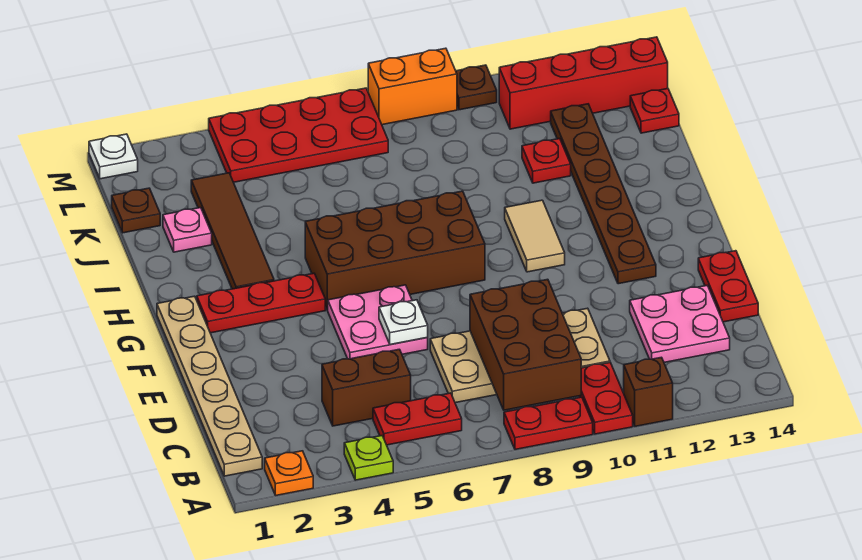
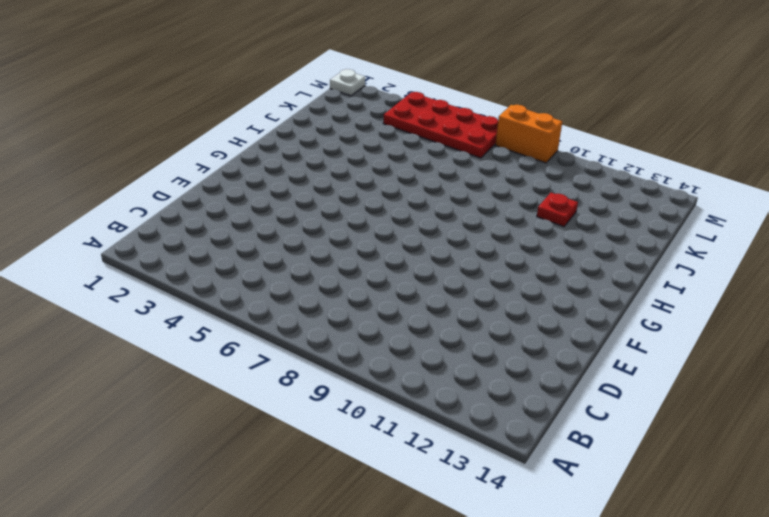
none -> orange 1x1 plate [265,451,313,495]
none -> lime 1x1 plate [344,436,393,480]
none -> red 1x2 plate [504,397,593,450]

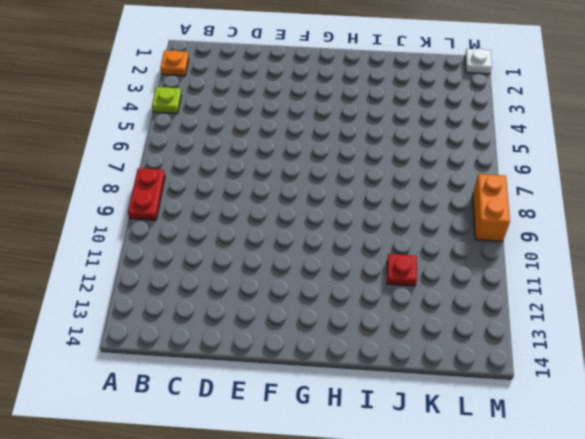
none -> red 1x2 plate [579,363,633,434]
none -> brown 1x1 brick [624,357,673,426]
none -> tan 1x6 plate [157,296,262,476]

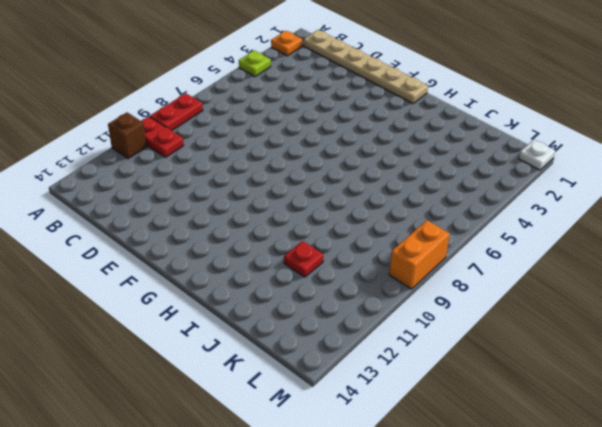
none -> red 1x2 plate [373,393,462,445]
none -> brown 1x2 brick [322,349,411,426]
none -> tan 2x4 plate [430,308,610,403]

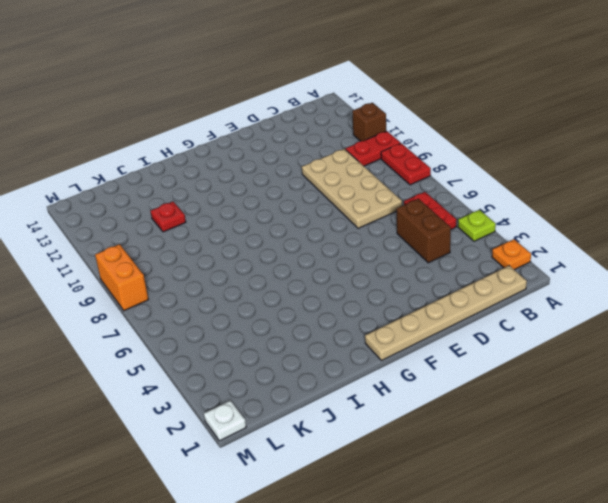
none -> pink 2x2 plate [630,286,730,362]
none -> red 1x2 plate [698,251,758,322]
none -> pink 2x2 plate [328,285,428,359]

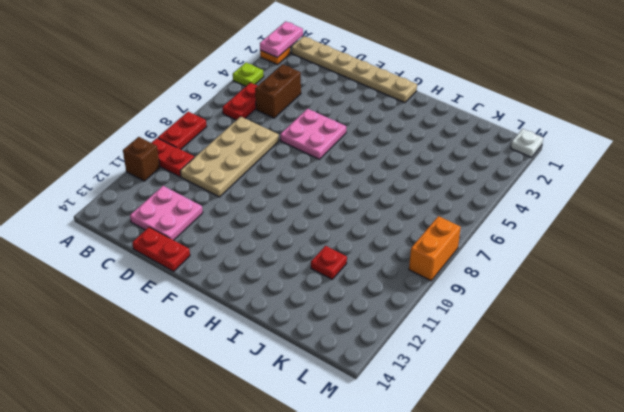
pink 1x2 plate [260,21,303,58] -> none
none -> brown 1x6 plate [551,104,656,284]
none -> red 1x3 plate [197,273,325,333]
none -> brown 2x4 brick [305,191,485,310]

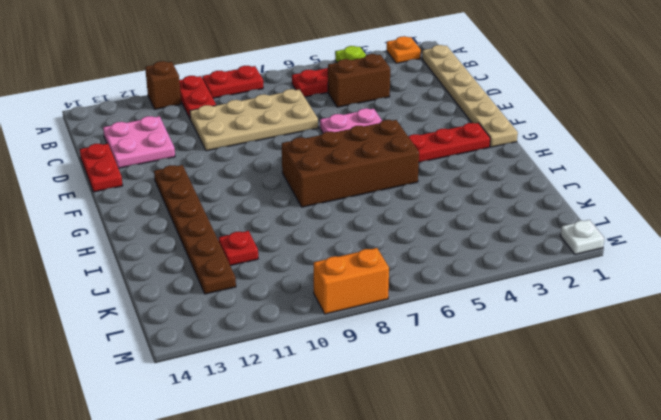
none -> tan 1x2 tile [505,200,565,272]
none -> brown 1x4 tile [191,173,274,289]
none -> pink 1x1 plate [163,208,212,252]

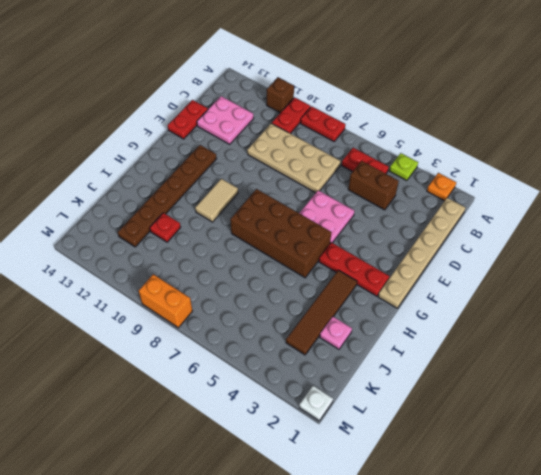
none -> brown 1x1 plate [112,188,160,233]
none -> red 1x1 plate [630,89,679,133]
none -> red 2x4 plate [209,88,388,182]

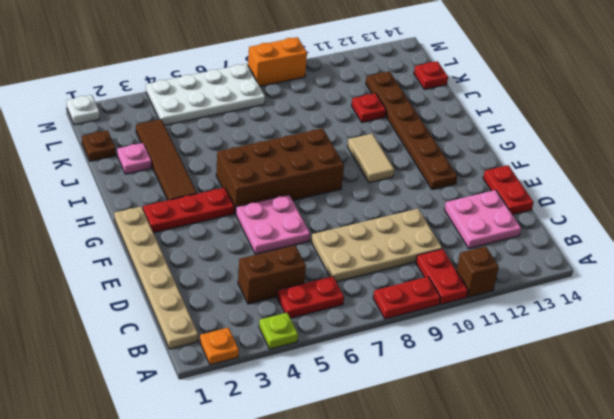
white 2x4 plate [146,64,265,125] -> red 2x4 plate [209,88,388,182]
none -> red 1x4 brick [499,37,668,129]
none -> brown 1x1 plate [456,65,497,110]
none -> brown 2x3 brick [470,279,581,410]

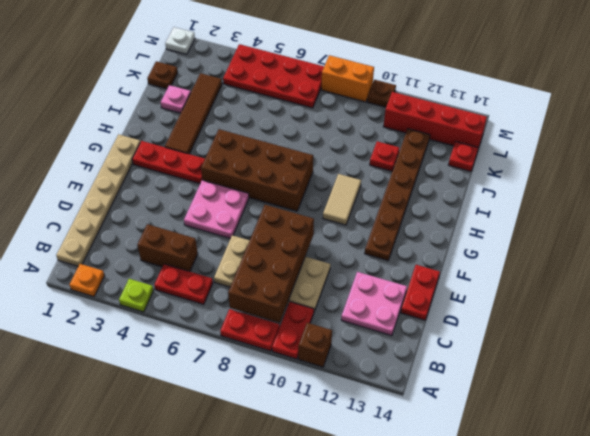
brown 2x4 brick [228,205,314,323] -> brown 2x3 brick [470,279,581,410]
none -> white 1x1 plate [379,300,428,345]

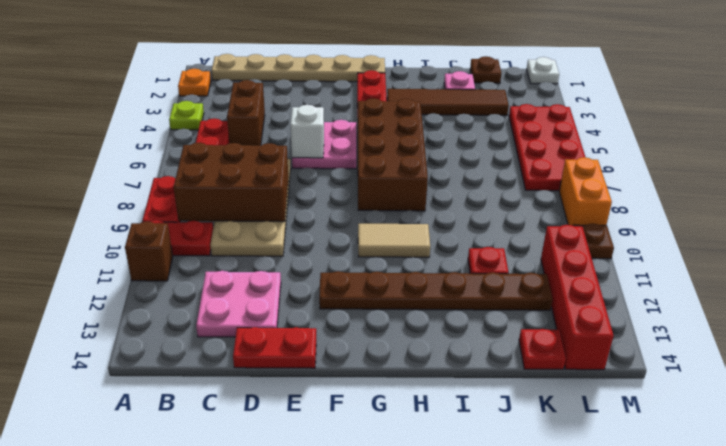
white 1x1 brick [291,105,324,158] -> white 1x1 plate [379,300,428,345]

